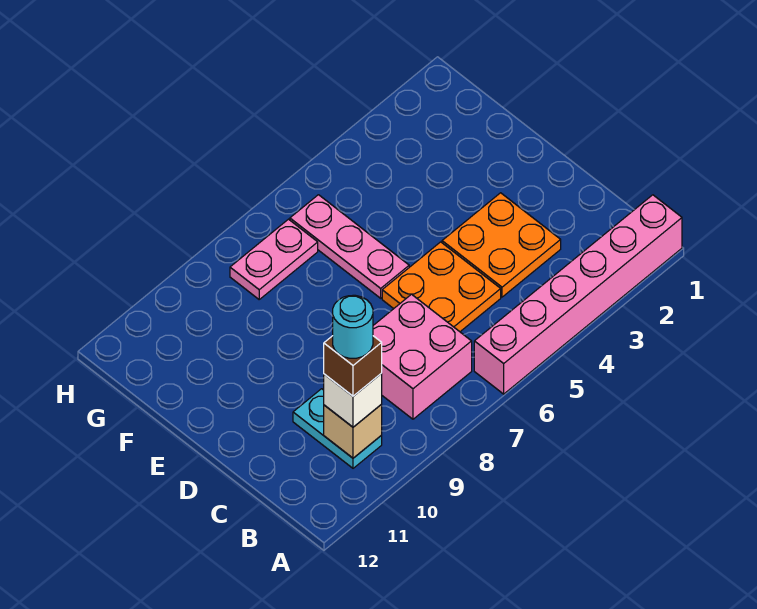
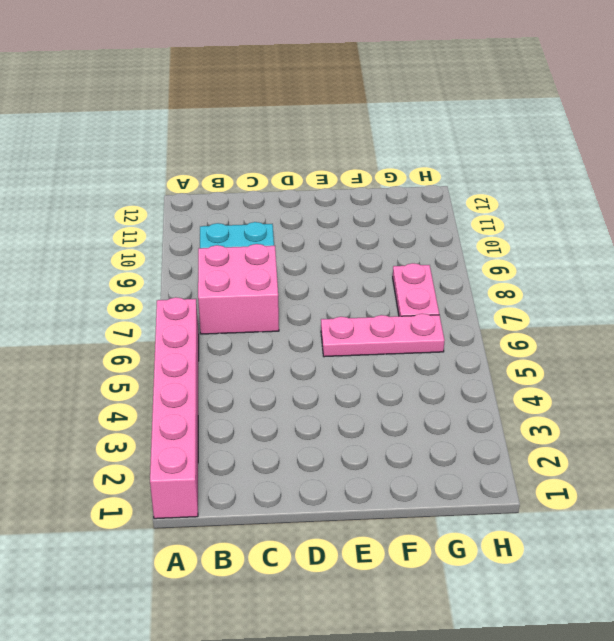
none -> orange 2x2 plate [442,193,561,297]
none -> orange 2x2 plate [382,242,501,332]

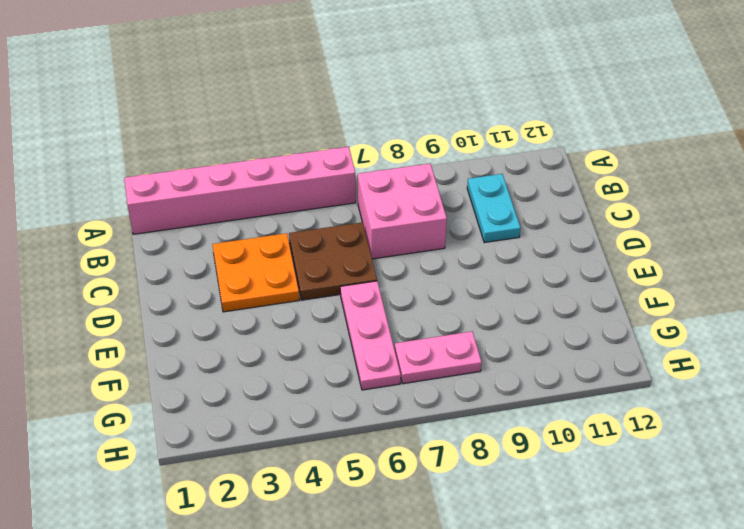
brown 2x2 plate [289,222,377,300] -> orange 2x2 plate [382,242,501,332]
none -> tan 1x1 brick [324,405,382,458]
none -> white 1x1 brick [324,374,382,427]

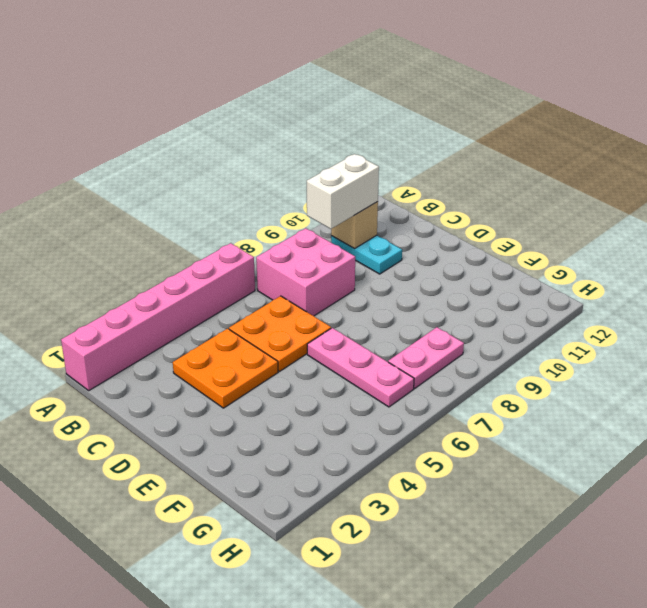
white 1x2 brick [307,154,379,229] -> white 1x1 brick [324,374,382,427]
none -> brown 1x1 brick [324,336,382,396]
none -> cyan 1x1 round brick [333,295,373,358]

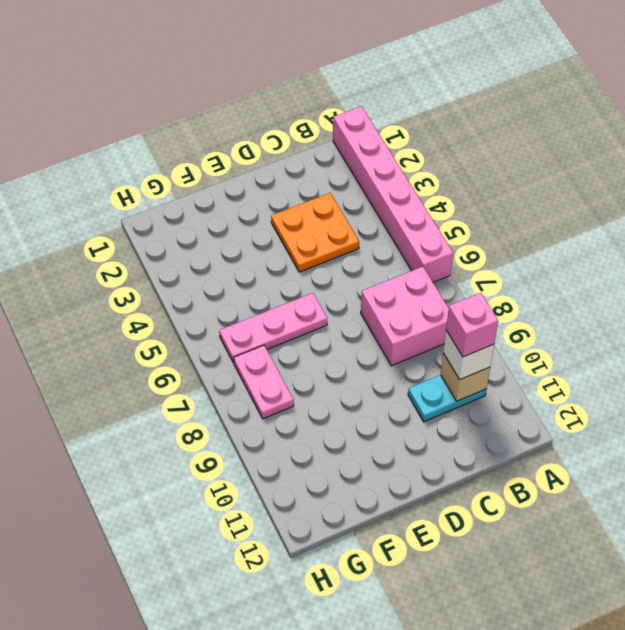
pink 1x1 brick [446,293,498,357] -> brown 1x1 brick [324,336,382,396]
none -> orange 2x2 plate [382,242,501,332]
none -> cyan 1x1 round brick [333,295,373,358]

